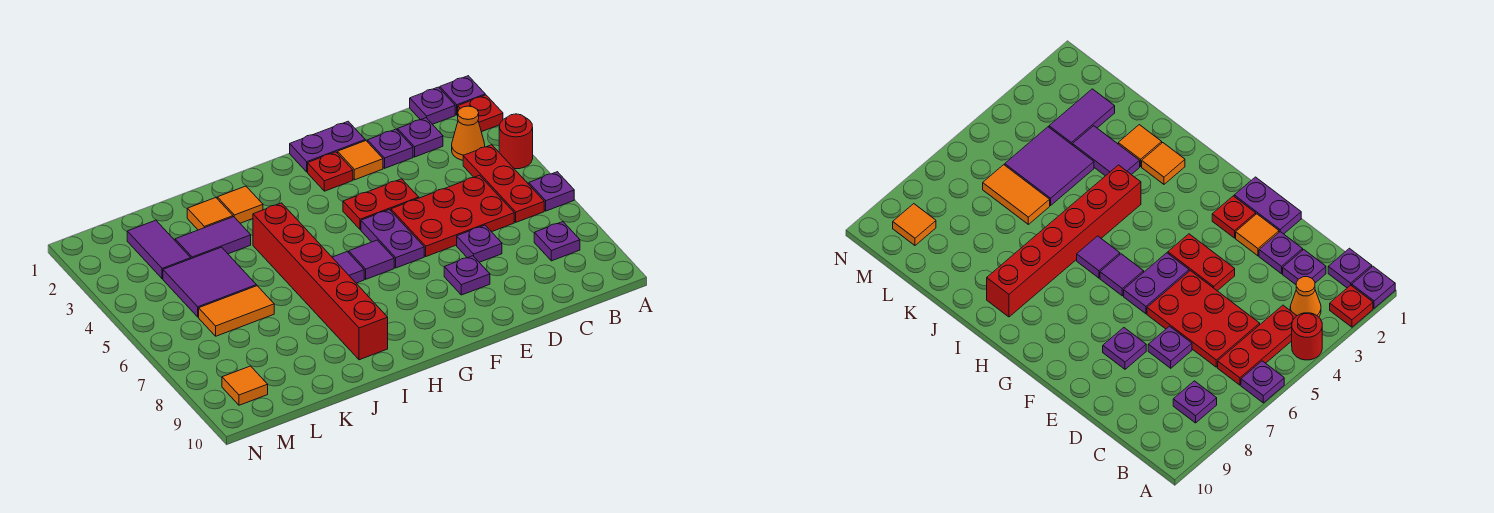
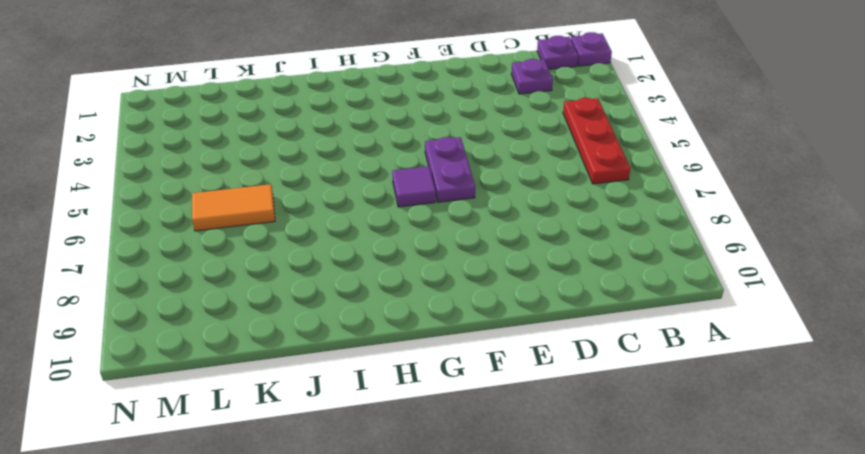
none -> red 1x1 plate [458,95,503,132]
none -> red 1x1 round brick [499,114,533,169]
none -> purple 1x1 plate [529,172,574,211]

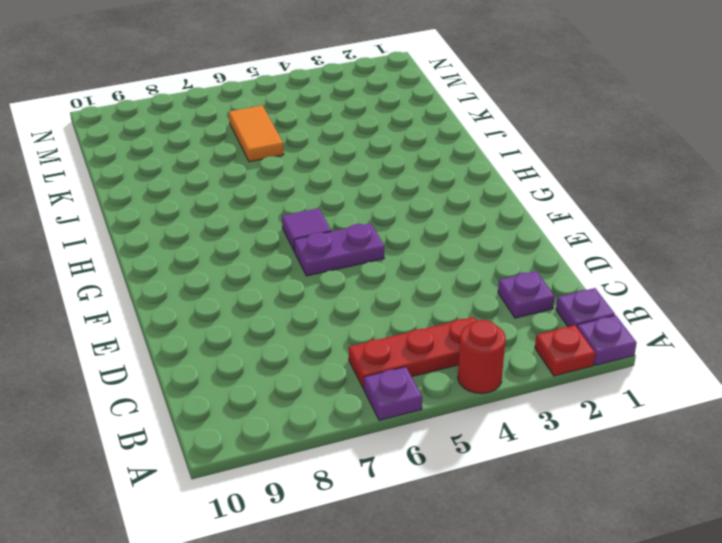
none -> orange 1x1 cone [452,106,485,160]
none -> purple 1x1 plate [534,222,580,261]
none -> red 2x3 plate [391,175,514,256]

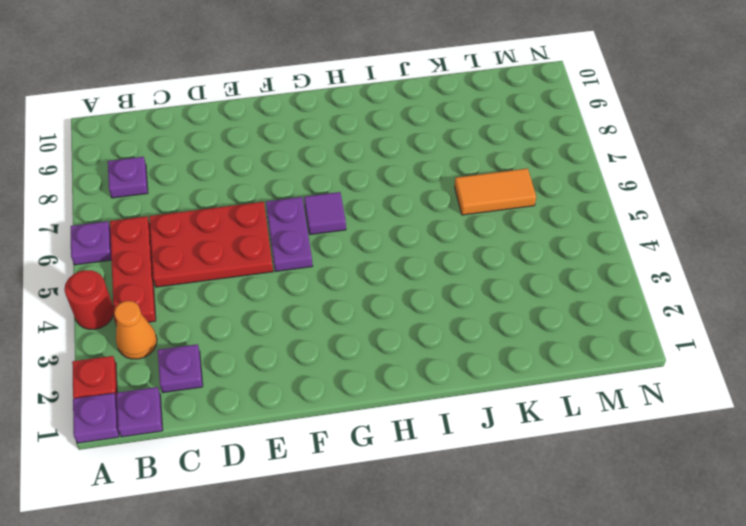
none -> purple 1x1 plate [368,129,413,168]
none -> purple 1x1 plate [457,225,502,262]
none -> purple 1x2 plate [290,121,365,172]

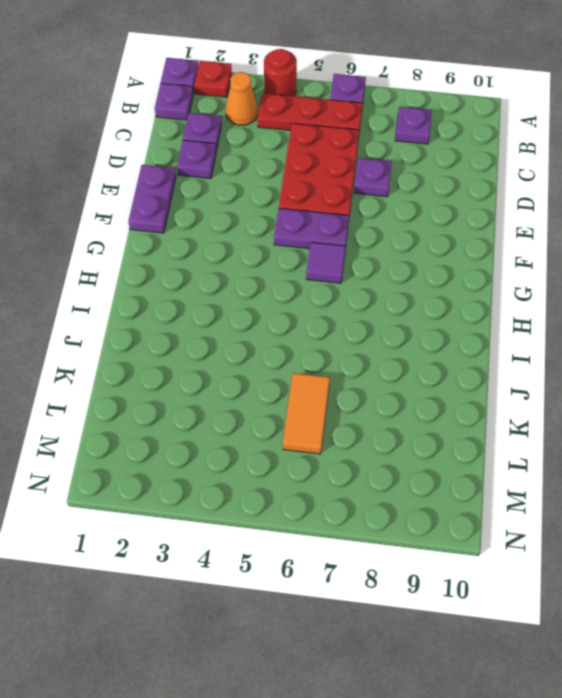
none -> orange 1x1 tile [338,141,383,180]
none -> red 1x2 plate [343,179,419,230]
none -> purple 1x1 plate [444,256,490,295]

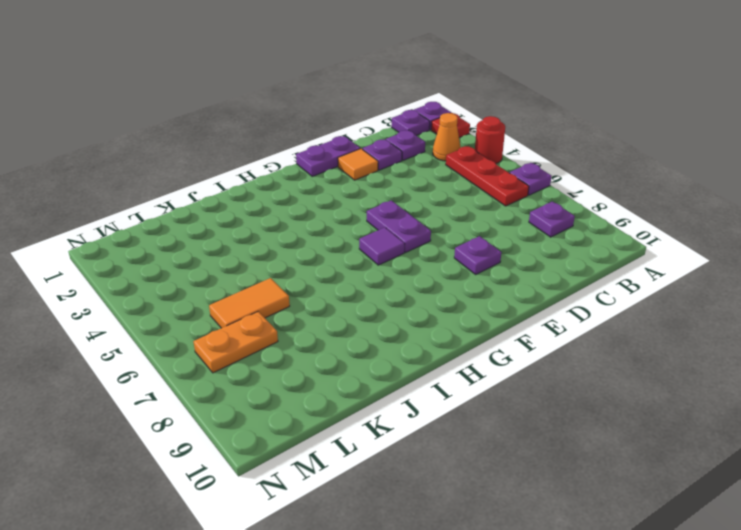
orange 1x2 plate [193,311,278,373] -> none
none -> red 2x3 plate [391,175,514,256]
none -> purple 1x1 plate [457,225,502,262]
none -> red 1x2 plate [343,179,419,230]

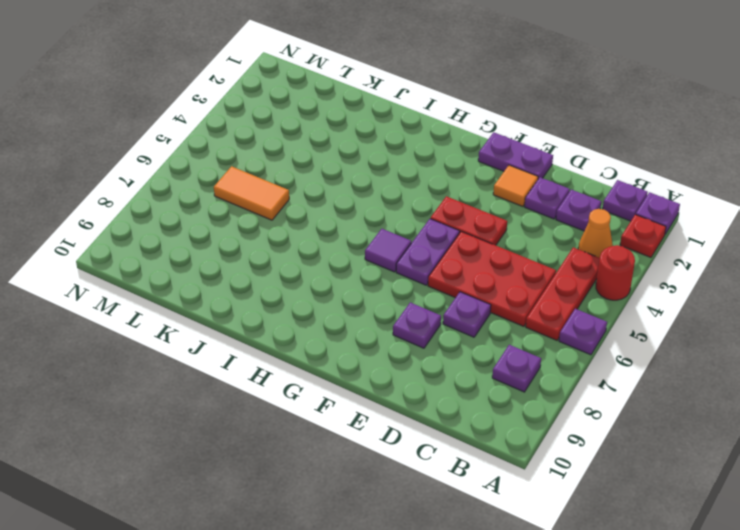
none -> red 1x1 plate [308,152,353,191]
none -> purple 1x1 tile [332,252,364,283]
none -> orange 1x1 tile [217,186,263,223]

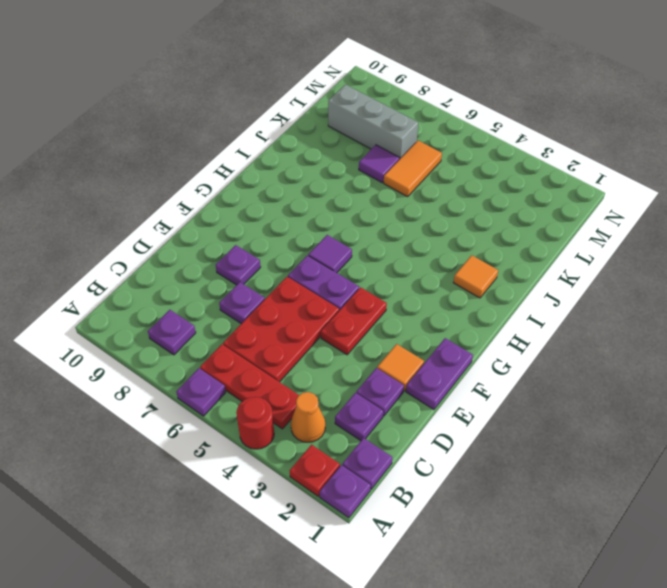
purple 1x1 tile [359,145,400,183] -> purple 1x1 tile moved to [332,252,364,283]
grey 1x3 brick [328,85,418,158] -> none
none -> red 1x1 plate [308,152,353,191]
none -> red 1x6 brick [253,203,388,360]
none -> orange 1x1 tile [187,198,233,230]

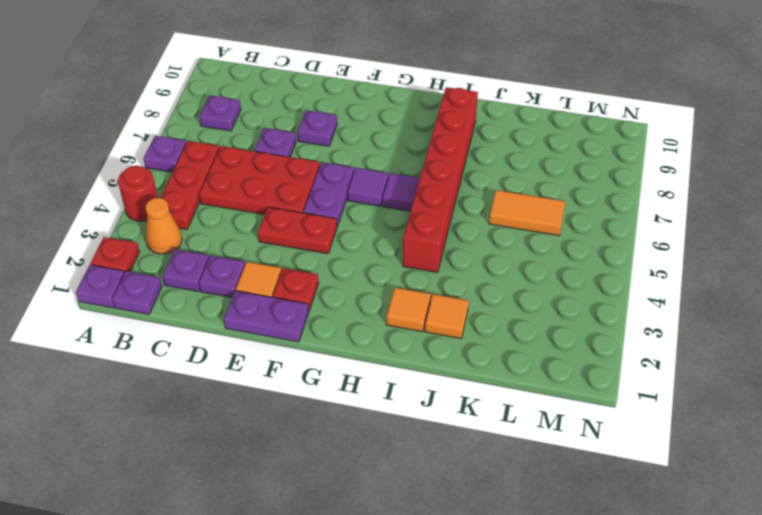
none -> purple 1x2 tile [175,217,251,259]
none -> purple 2x2 tile [163,247,256,317]
none -> purple 1x2 tile [127,220,191,279]

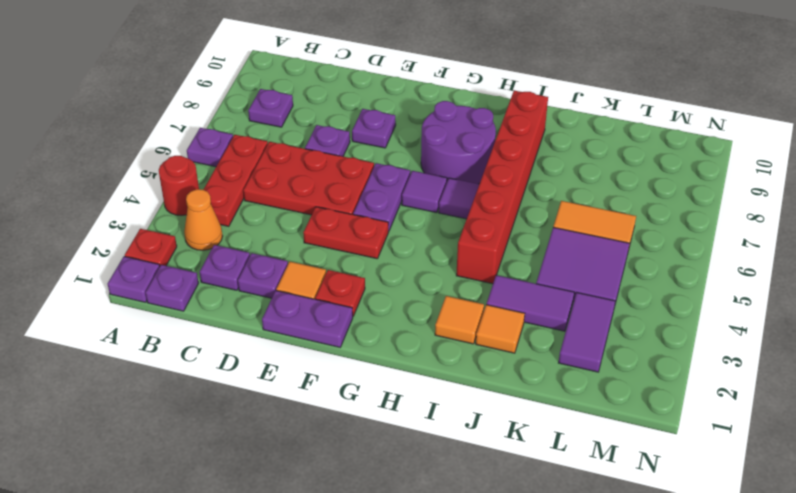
purple 2x2 round brick [421,101,496,184] -> none
none -> orange 1x1 tile [222,366,268,405]

